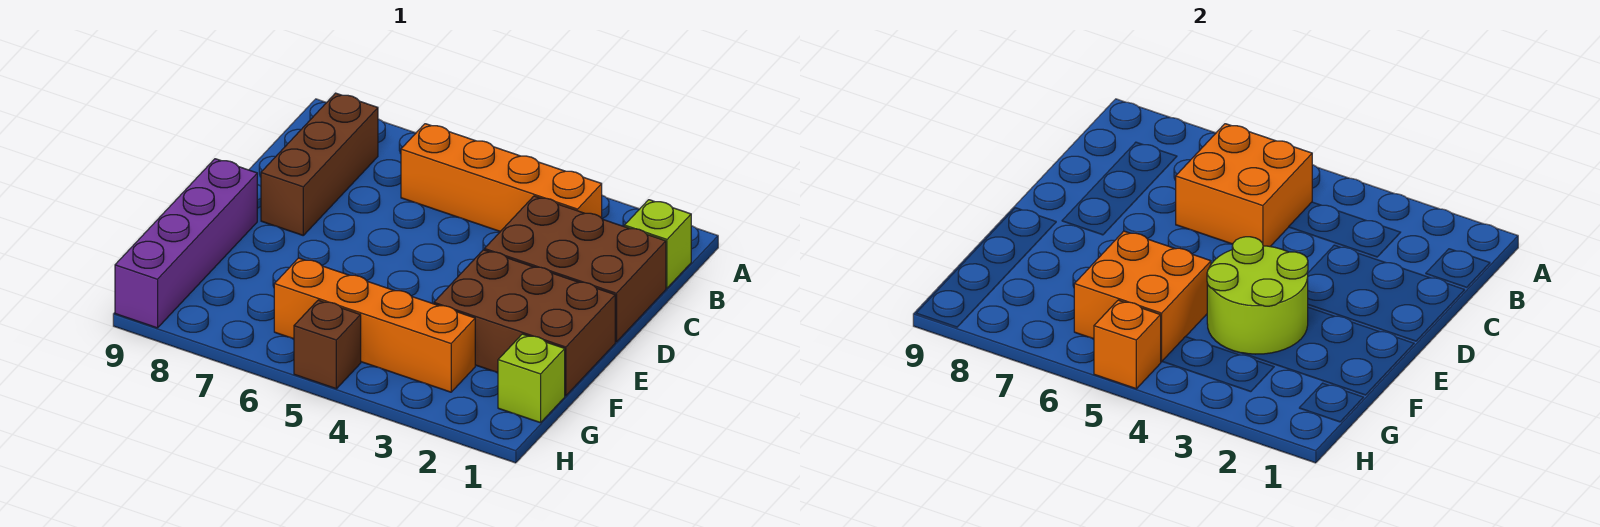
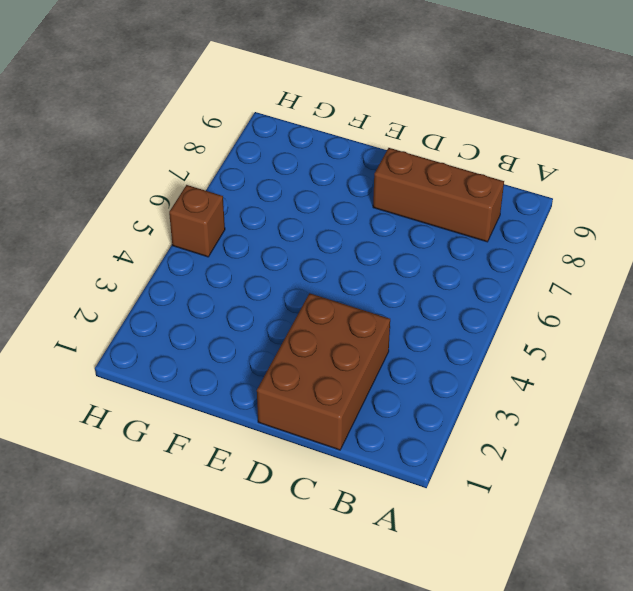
none -> lime 1x1 brick [625,200,691,288]
none -> orange 1x4 brick [401,124,602,232]
none -> brown 2x3 brick [434,250,615,396]

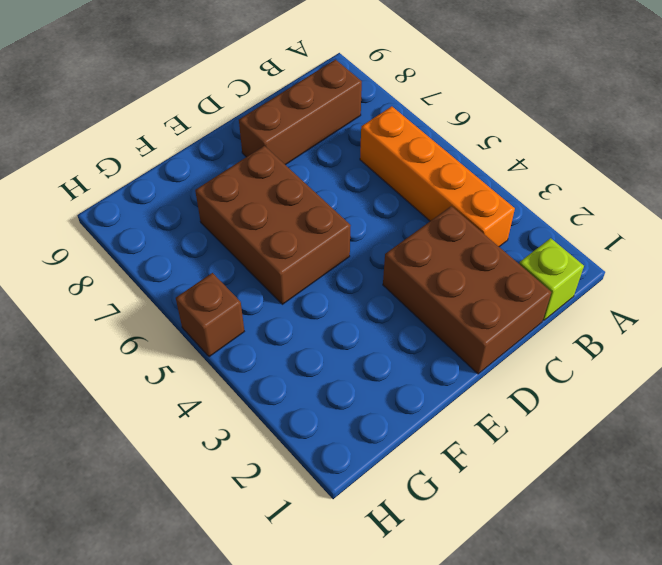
brown 2x3 brick [195,146,351,304] -> brown 2x3 brick moved to [434,250,615,396]
none -> purple 1x4 brick [115,159,257,328]
none -> lime 1x1 brick [498,334,565,423]
none -> orange 1x4 brick [274,258,475,392]

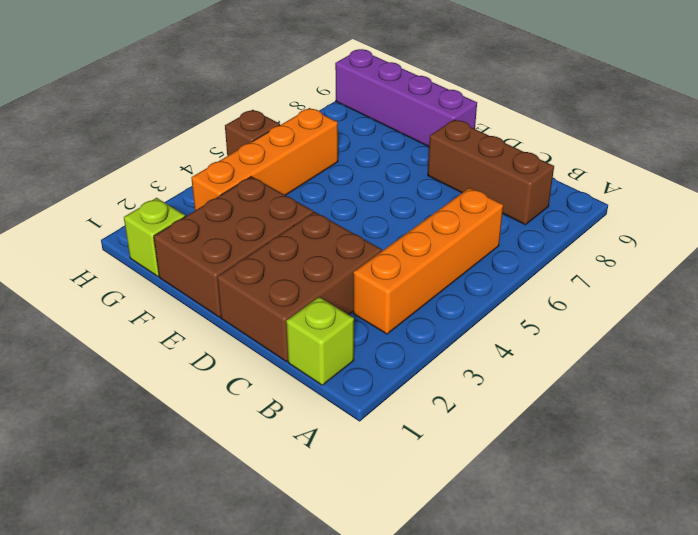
none -> orange 2x2 brick [1176,124,1312,246]
none -> lime 2x2 round brick [1207,237,1308,354]
none -> orange 2x2 brick [1074,231,1211,362]

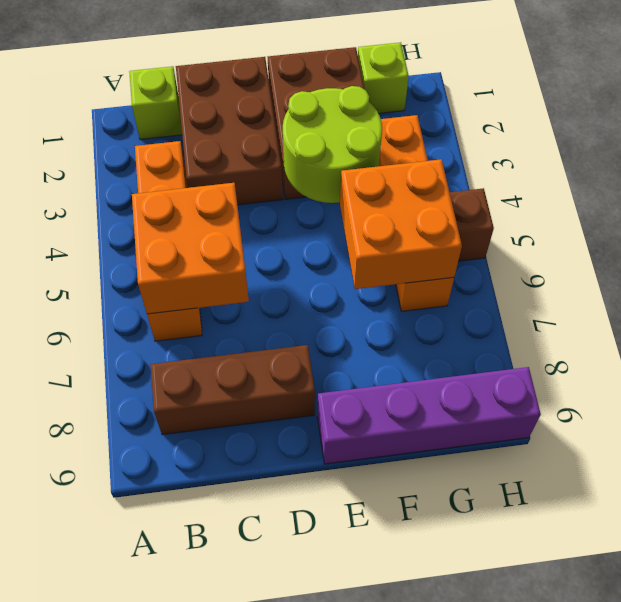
none -> orange 1x1 brick [1094,300,1161,389]

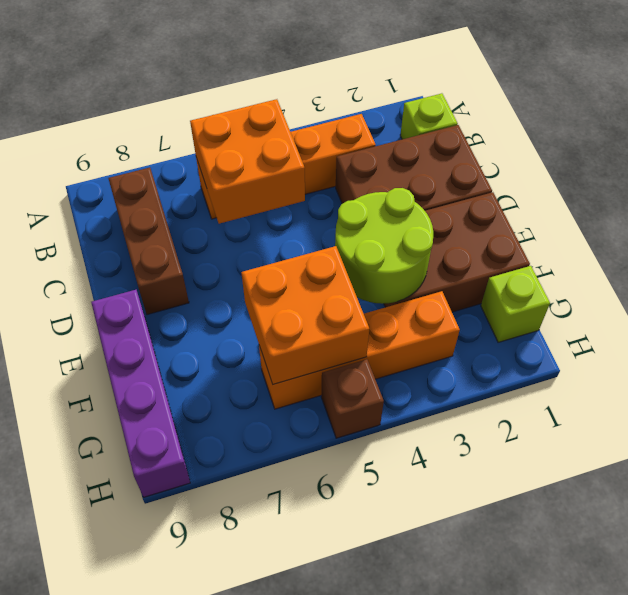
none -> orange 1x1 brick [1094,300,1161,389]

